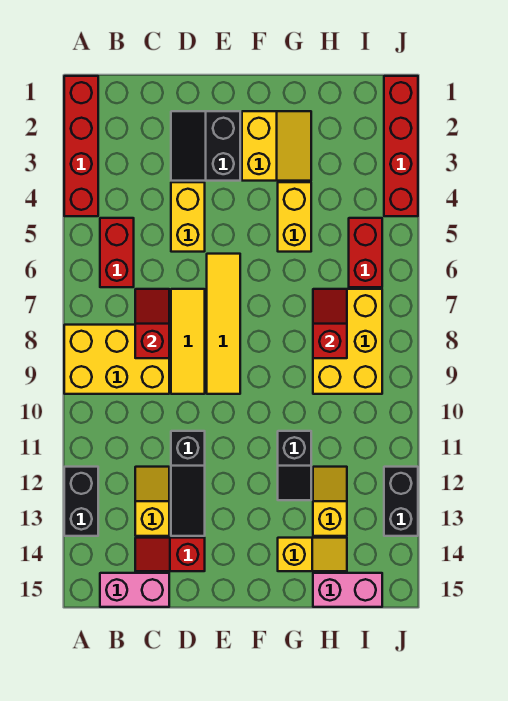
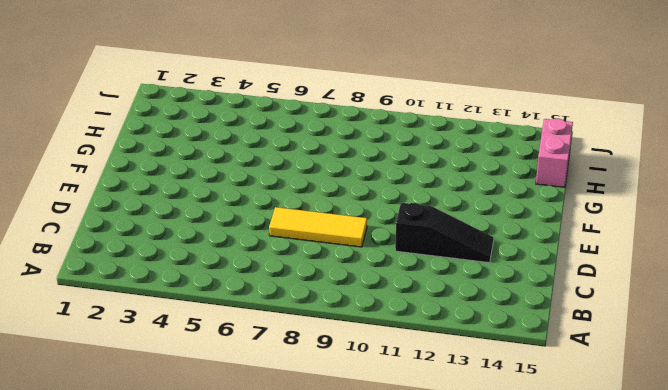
none -> red 1x4 brick [64,76,98,216]
none -> yellow 2x3 brick [64,325,169,394]
none -> black 1x2 brick [64,467,98,536]

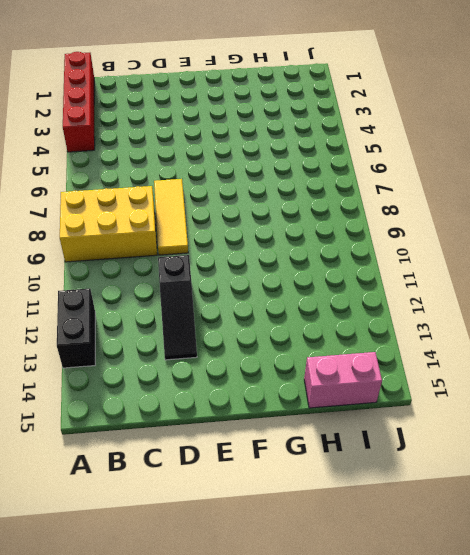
none -> red 1x2 brick [100,218,134,287]
none -> pink 1x2 brick [100,573,169,607]
none -> yellow 1x2 slope [135,467,169,536]

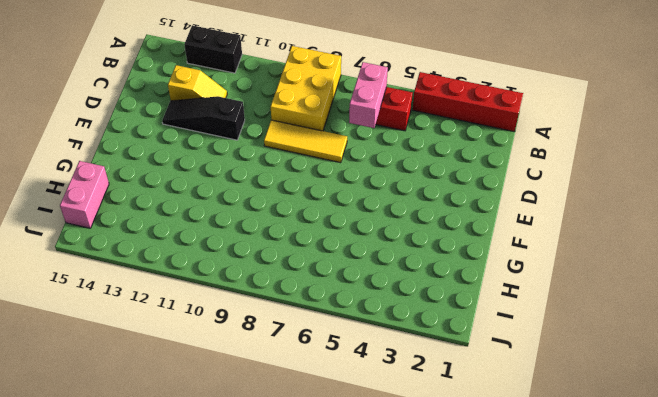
pink 1x2 brick [349,62,388,128] -> pink 1x2 brick moved to [100,573,169,607]
none -> red 1x2 slope [135,538,205,571]
none -> black 2x2 slope [171,111,240,181]
none -> yellow 1x2 brick [171,182,205,252]

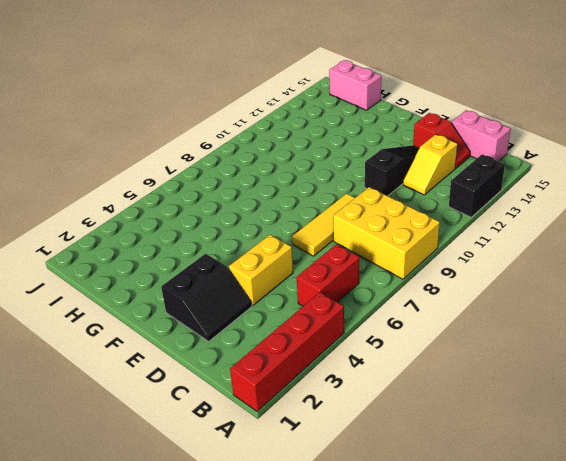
none -> yellow 1x4 tile [207,254,240,394]
none -> yellow 2x2 slope [242,111,311,181]
none -> yellow 1x2 brick [278,182,311,252]

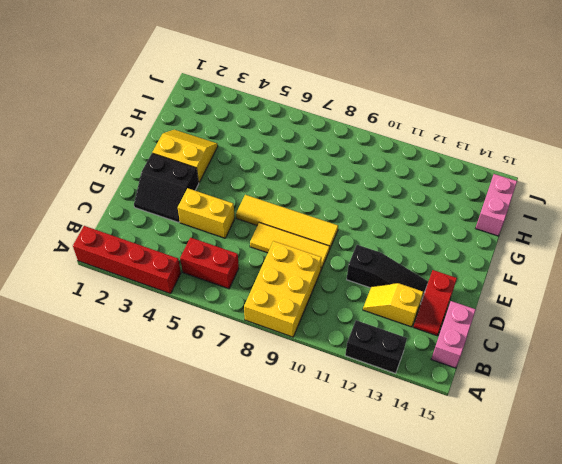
none -> yellow 1x2 brick [278,182,311,252]
none -> black 1x2 slope [278,431,311,500]
none -> yellow 1x2 slope [278,538,347,571]

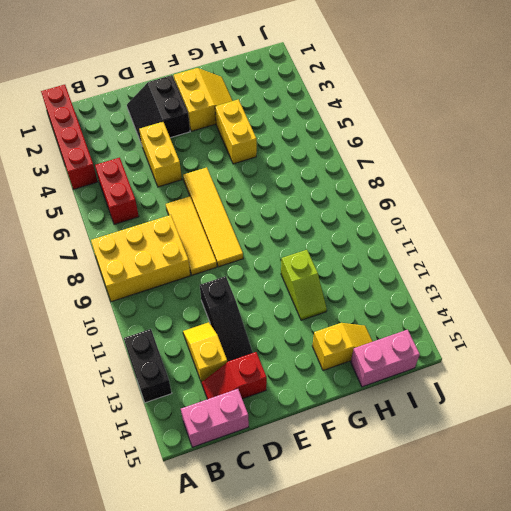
lime 1x2 slope [281,250,327,320] -> black 1x2 slope [278,431,311,500]
none -> yellow 2x3 brick [313,289,382,394]
none -> yellow 1x2 slope [313,467,347,536]
none -> red 1x2 brick [349,218,382,287]

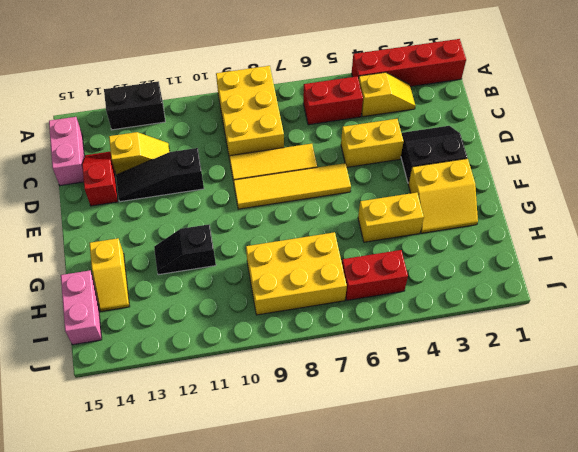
yellow 1x2 slope [359,72,415,117] -> yellow 1x2 slope moved to [313,467,347,536]
none -> red 1x4 brick [384,76,418,216]
none -> black 1x2 brick [384,467,418,536]
none -> red 1x2 slope [135,289,169,358]

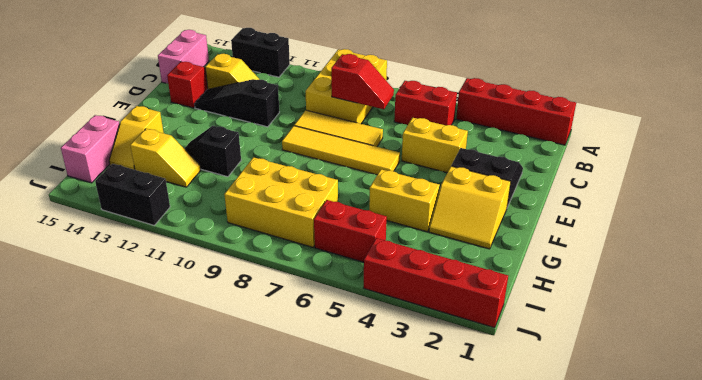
none -> red 1x2 slope [313,289,347,358]

